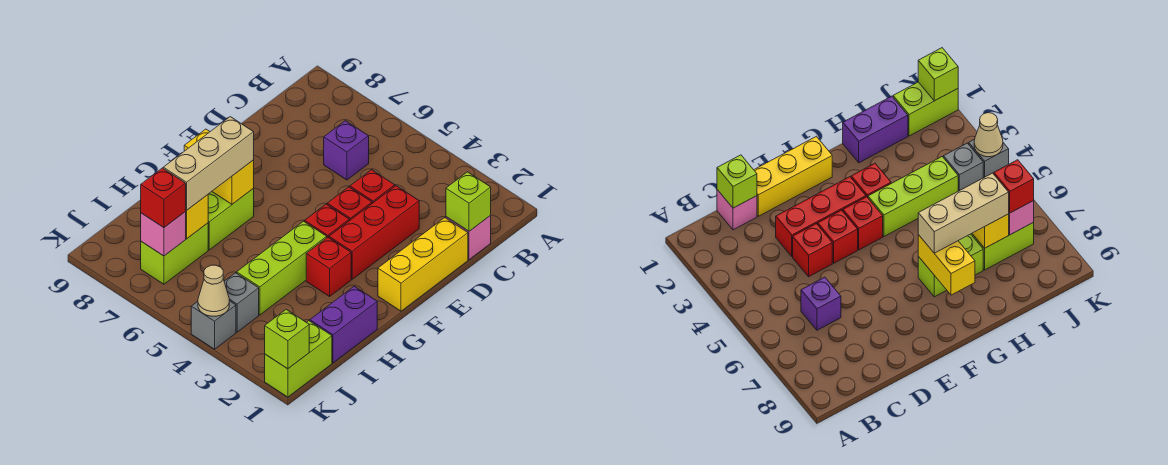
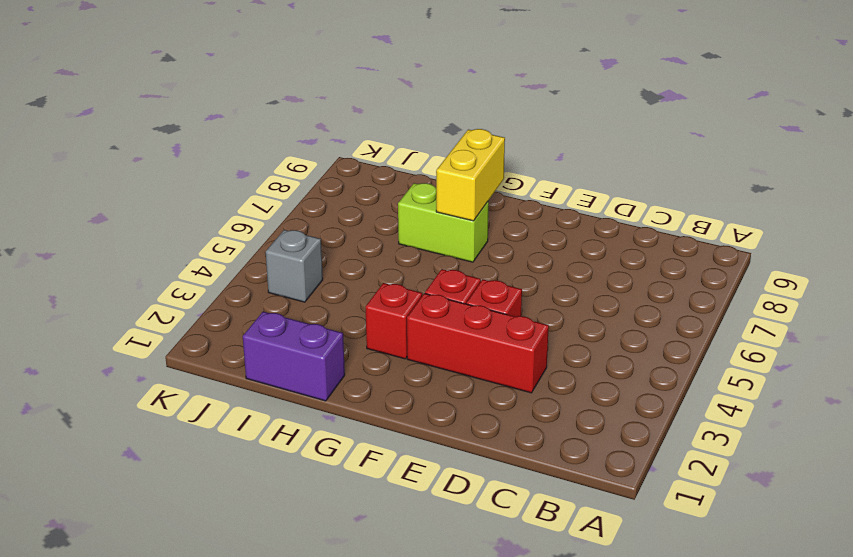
none -> pink 1x1 brick [446,216,491,260]
none -> purple 1x1 brick [324,121,369,180]
none -> yellow 1x3 brick [378,218,468,311]

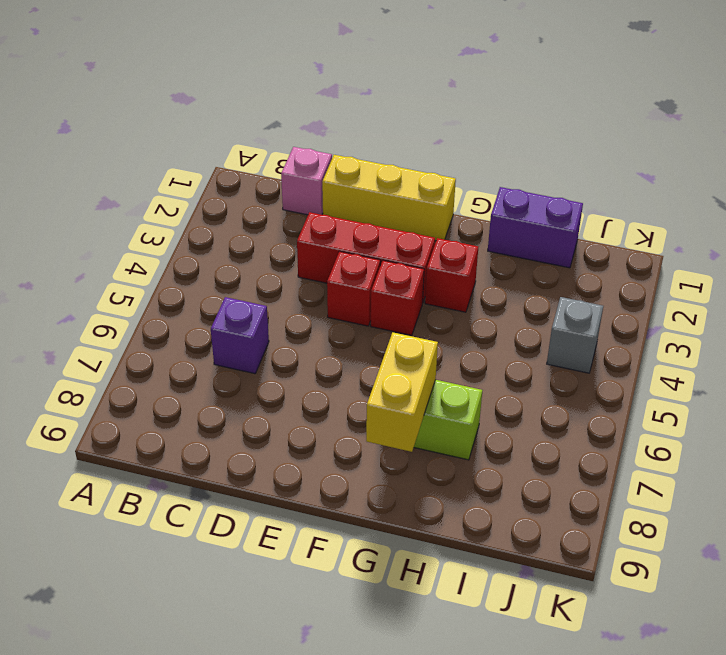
none -> red 1x1 brick [350,170,395,203]
none -> lime 1x3 brick [237,221,327,315]
none -> lime 1x2 brick [141,223,208,284]

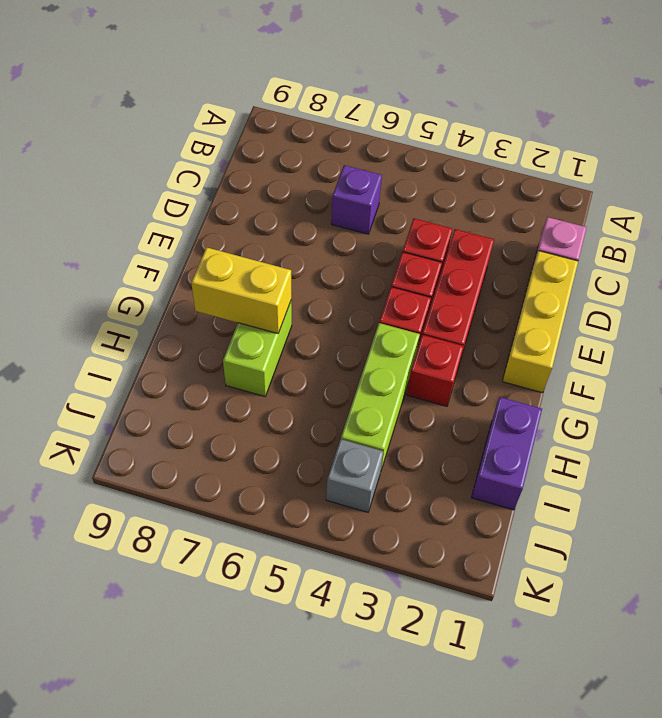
none -> lime 1x2 brick [141,223,208,284]
none -> lime 1x2 brick [265,321,332,397]
none -> grey 1x1 brick [191,301,236,349]

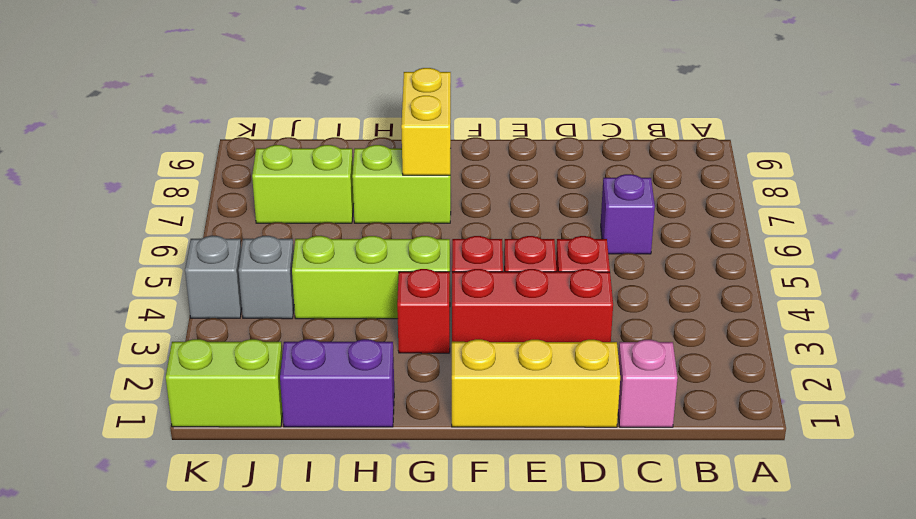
none -> lime 1x1 brick [446,172,491,231]
none -> yellow 1x1 brick [185,195,208,239]
none -> pink 1x1 brick [141,212,186,256]

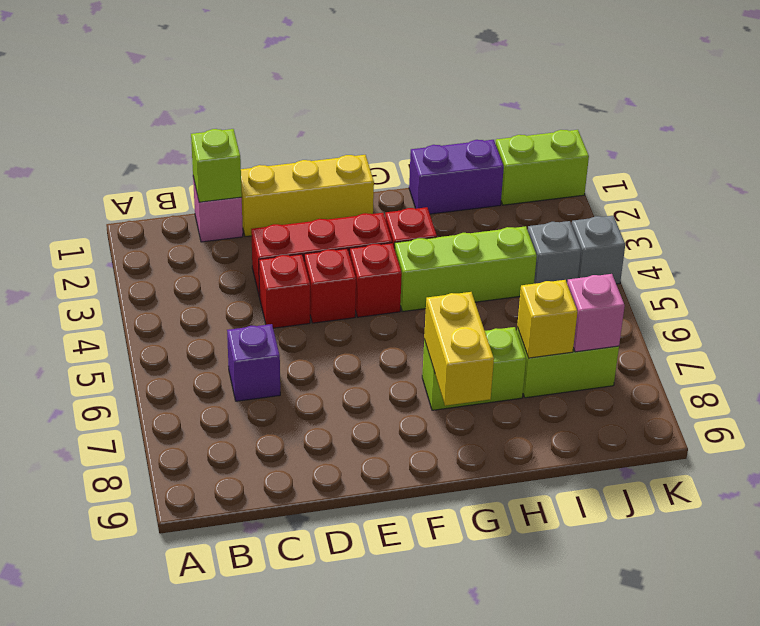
none -> lime 1x1 brick [265,309,309,369]
none -> tan 1x1 cone [198,265,229,316]
none -> tan 1x3 brick [163,117,254,210]

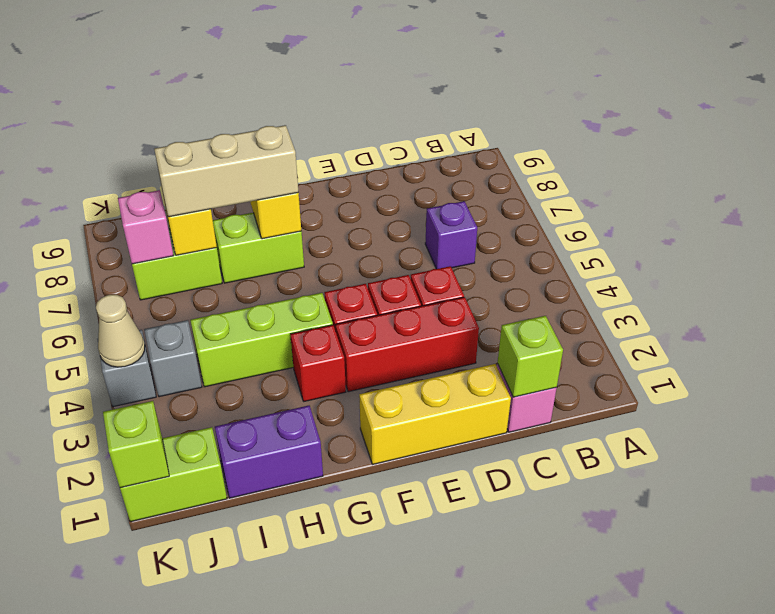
none -> red 1x1 brick [141,168,186,228]

